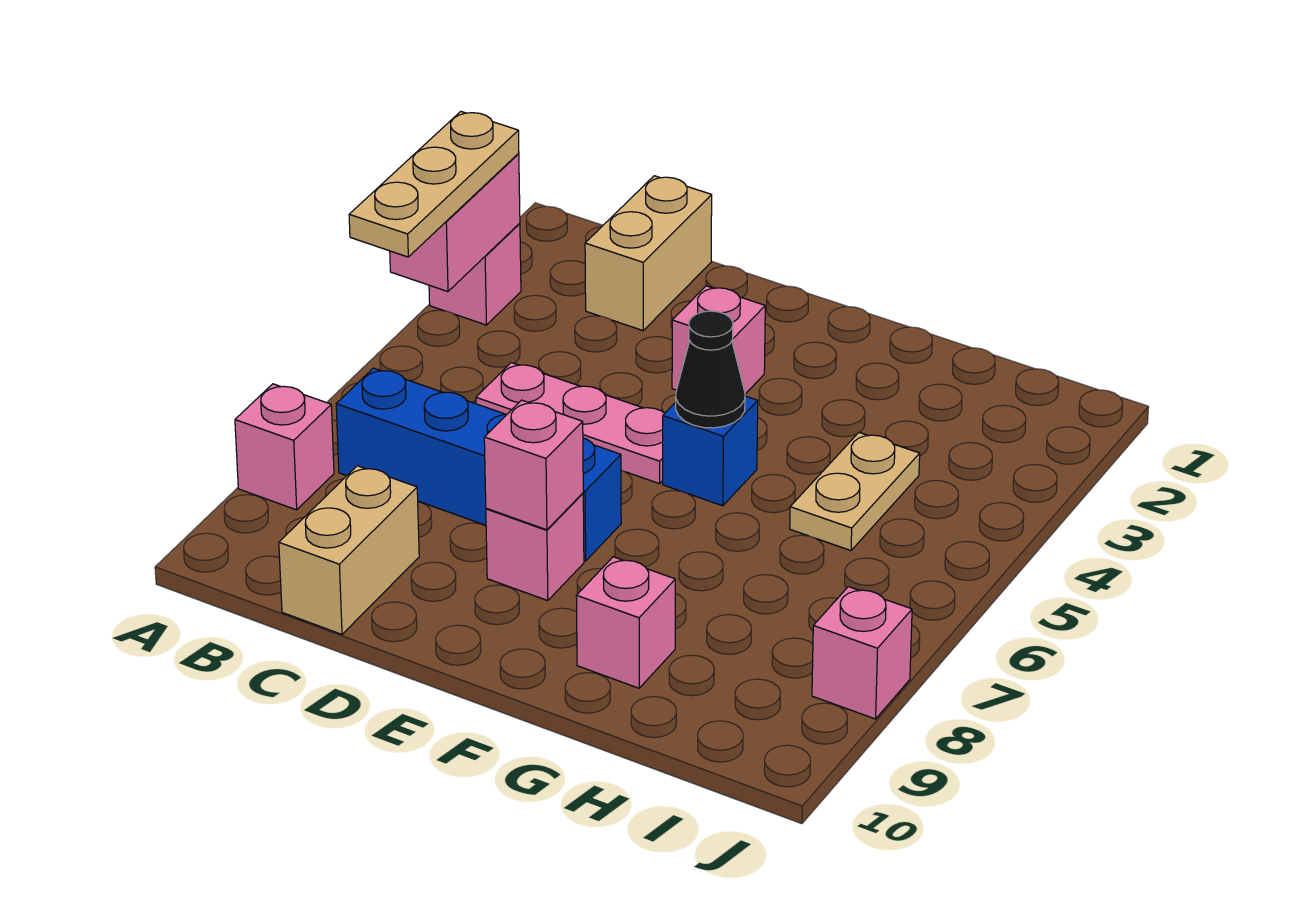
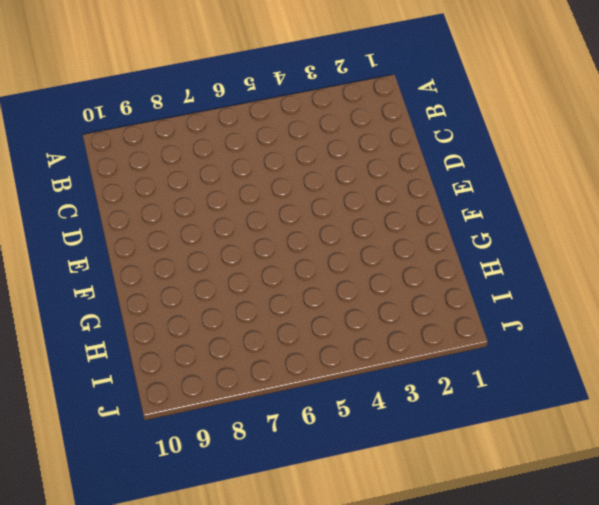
none -> pink 1x1 brick [429,223,521,325]
none -> pink 1x1 brick [235,384,334,510]
none -> blue 1x4 brick [336,368,621,561]

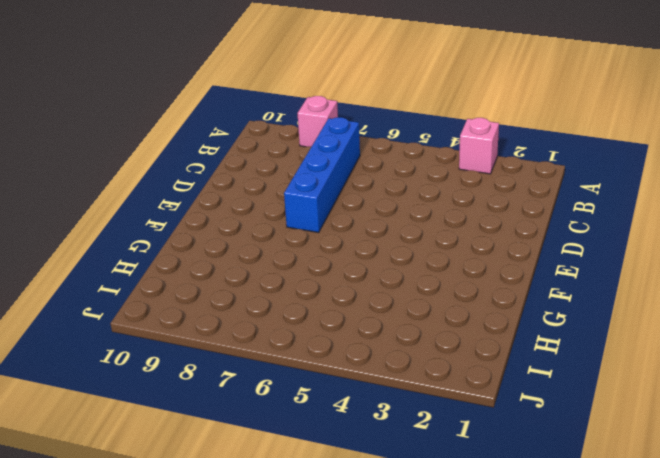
none -> tan 1x2 brick [585,176,712,331]
none -> pink 1x3 plate [476,363,665,484]
none -> tan 1x2 brick [279,466,419,634]

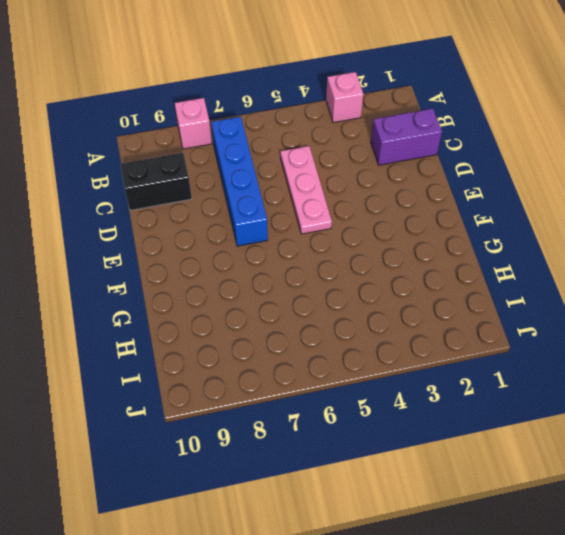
purple 1x2 brick [371,109,442,165] -> tan 1x2 brick [585,176,712,331]
black 1x2 brick [120,153,192,211] -> tan 1x2 brick [279,466,419,634]
none -> pink 1x1 brick [672,286,765,394]
none -> pink 1x1 brick [486,493,584,601]
none -> blue 1x1 brick [663,396,758,506]

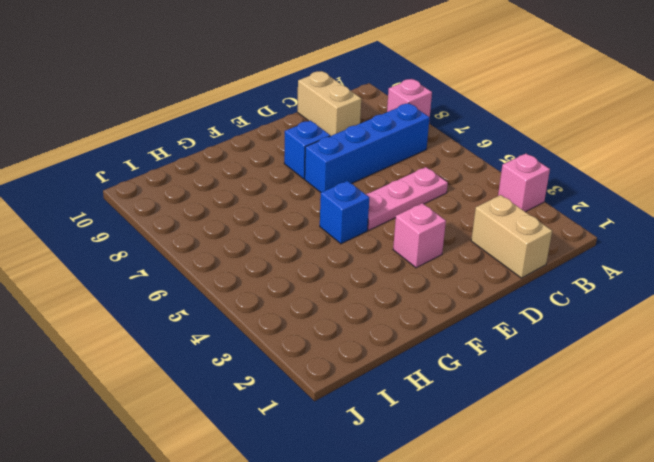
blue 1x1 brick [284,120,330,179] -> pink 1x1 brick [486,493,584,601]
none -> pink 1x1 brick [576,557,675,688]
none -> tan 1x2 plate [790,432,920,551]
none -> pink 1x1 brick [812,587,912,719]

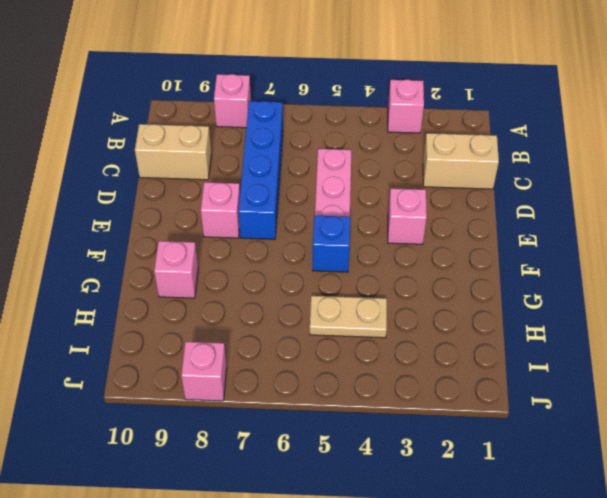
none -> pink 1x2 brick [390,154,520,292]
none -> pink 1x1 brick [484,400,583,530]
none -> black 1x1 cone [676,311,745,428]

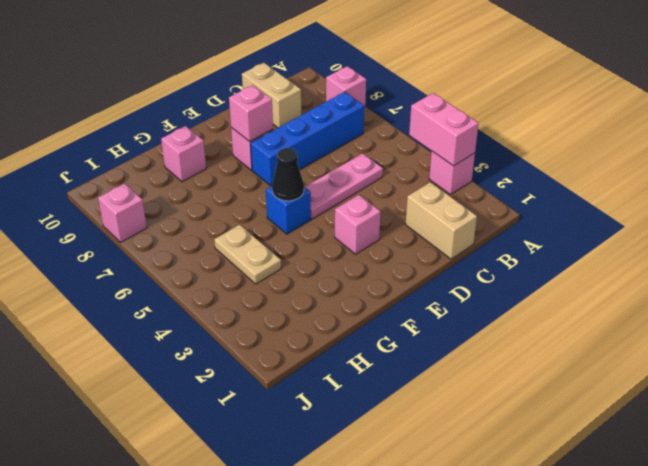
none -> tan 1x3 plate [349,112,519,257]

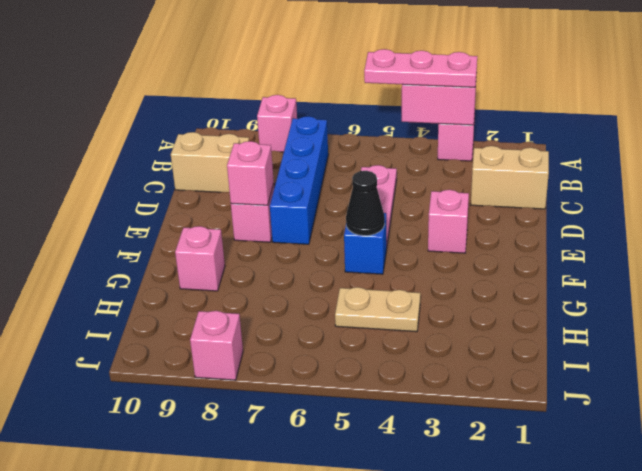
pink 1x3 plate [364,49,477,87] -> tan 1x3 plate [349,112,519,257]

